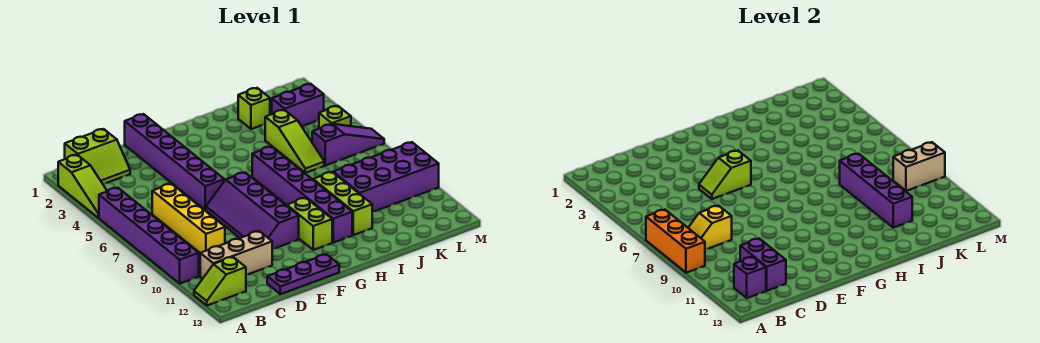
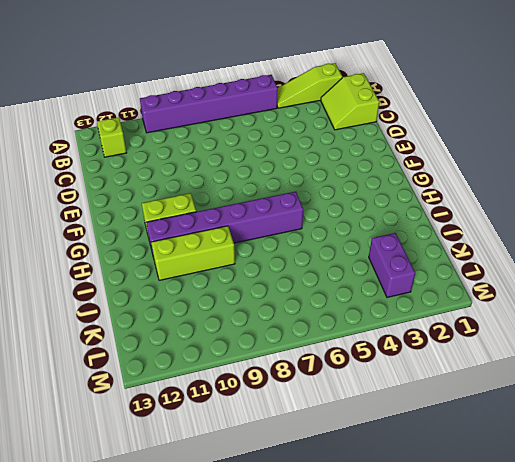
none -> tan 1x3 brick [200,231,272,279]
none -> yellow 1x4 brick [152,184,225,253]
none -> purple 1x3 plate [267,254,339,294]

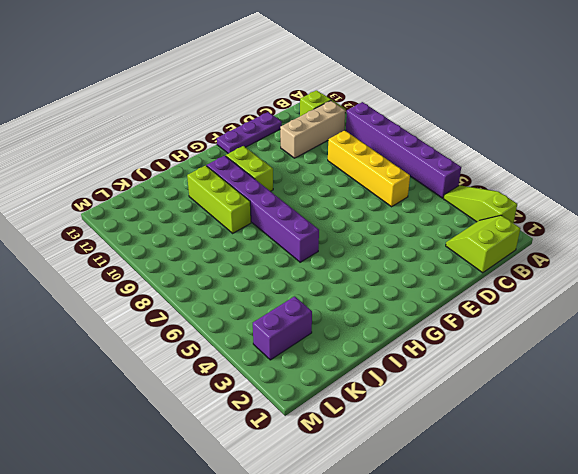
none -> purple 1x6 brick [125,114,224,210]
none -> purple 2x4 slope [206,172,299,249]
none -> lime 1x1 brick [238,88,270,129]

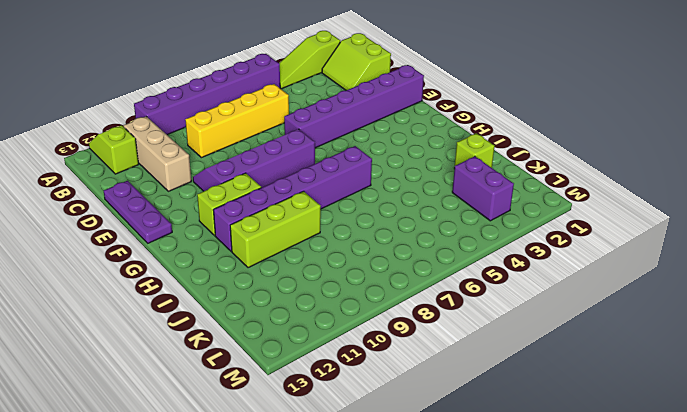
none -> lime 1x3 slope [265,110,324,173]
none -> purple 2x4 brick [333,142,439,212]
none -> purple 1x3 slope [312,124,384,165]

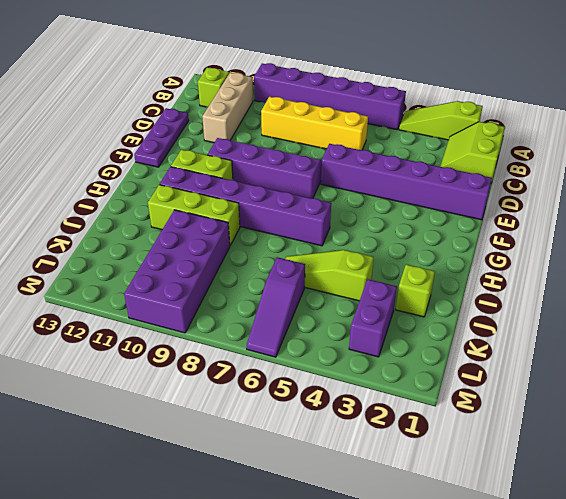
none -> lime 1x1 brick [319,106,351,129]
none -> orange 1x3 brick [646,210,705,273]
none -> yellow 1x2 slope [688,206,732,249]

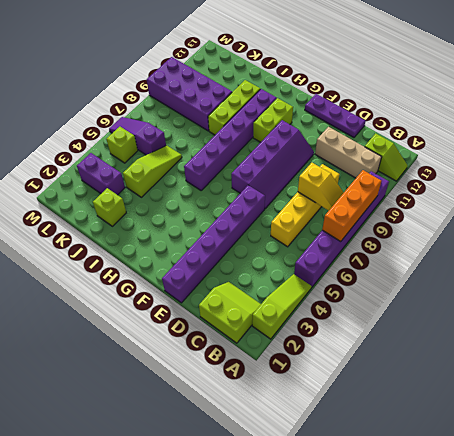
none -> purple 1x1 brick [734,257,766,298]
none -> purple 1x2 brick [740,238,786,291]
none -> lime 1x2 slope [699,150,751,199]

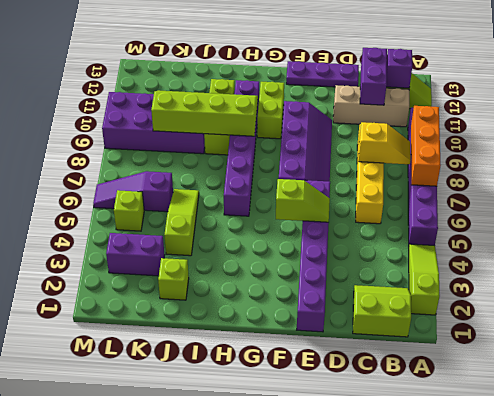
lime 2x4 slope [151,90,258,136] -> purple 1x4 brick [840,154,912,228]
none -> tan 1x2 brick [893,142,945,191]

